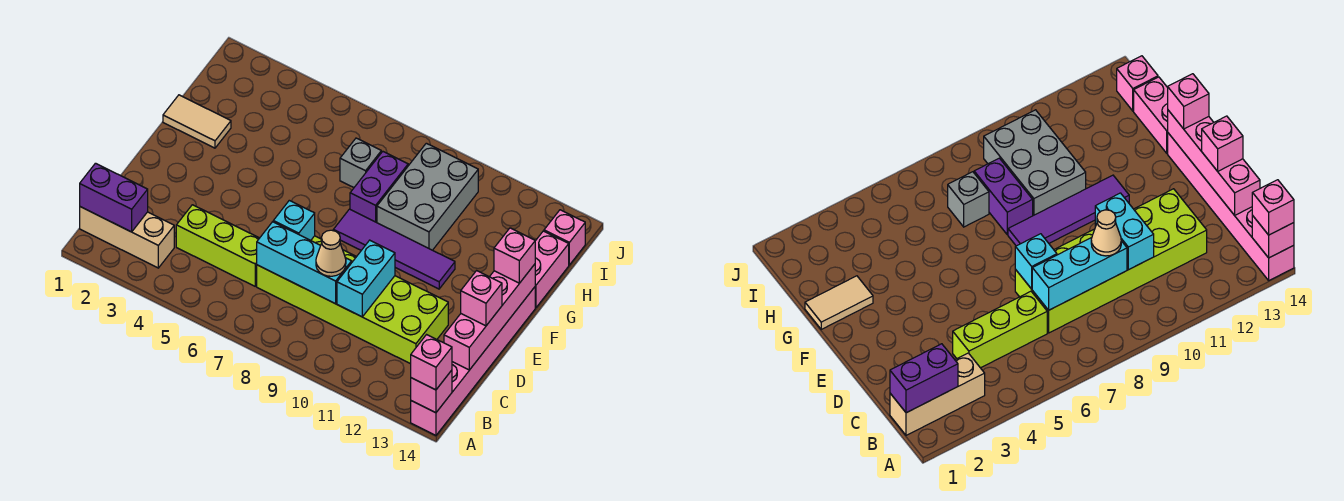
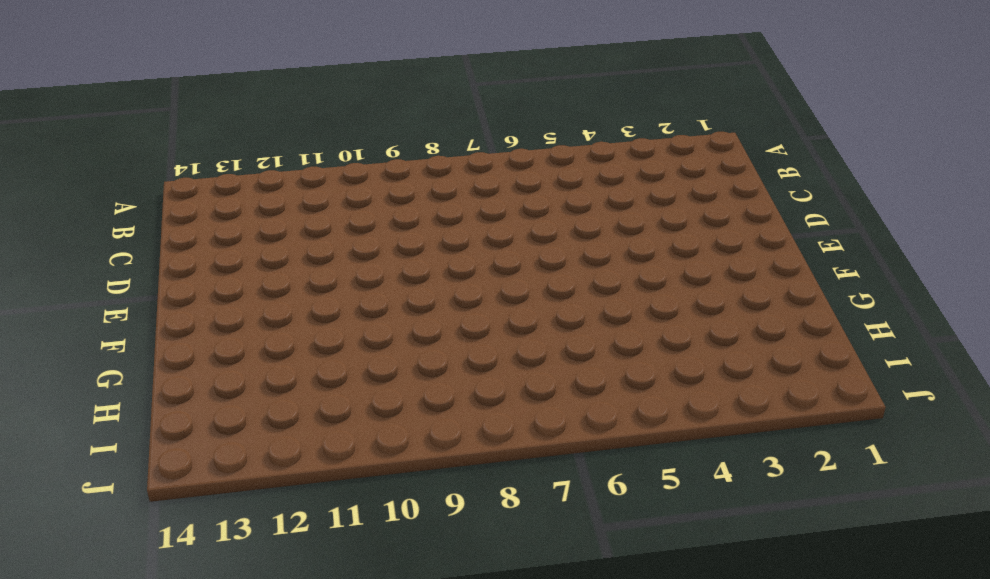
none -> pink 1x6 brick [411,287,535,435]
none -> tan 1x3 brick [80,207,174,268]
none -> lime 1x3 brick [176,205,259,286]

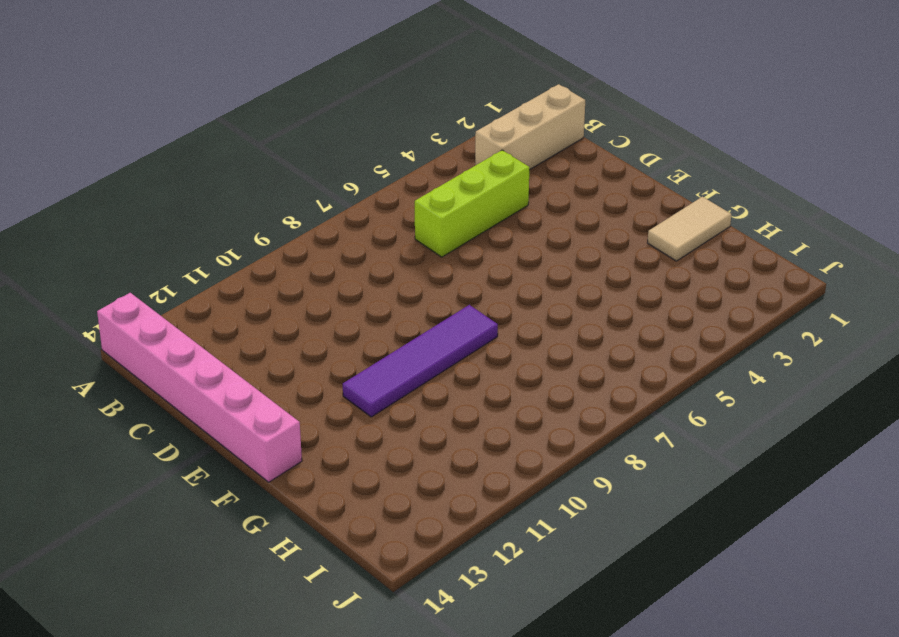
none -> lime 2x6 brick [257,236,448,364]
none -> purple 1x2 brick [350,152,408,223]
none -> grey 2x3 brick [377,143,478,250]

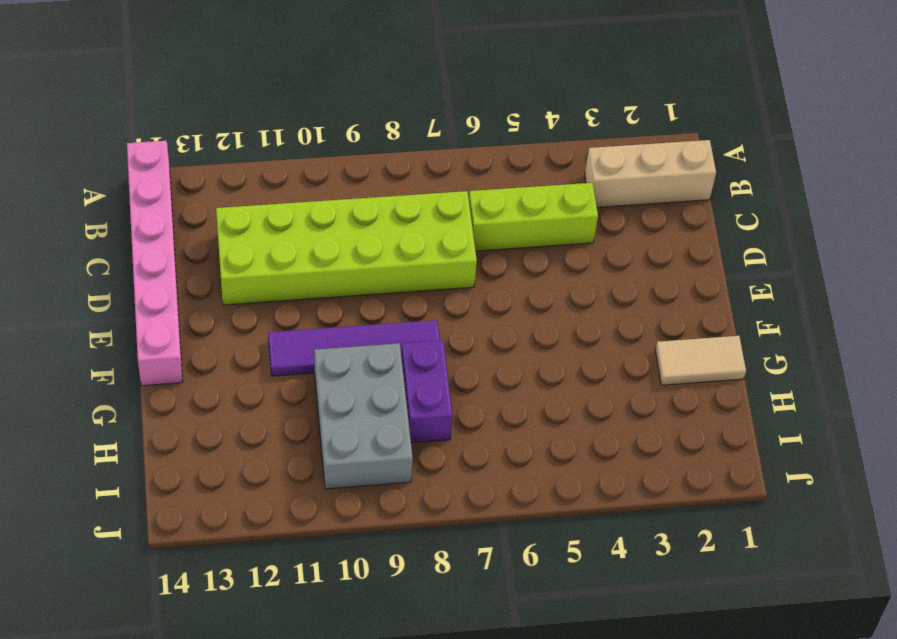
none -> pink 1x2 brick [535,231,569,307]
none -> grey 1x1 brick [340,138,381,187]
none -> pink 1x1 brick [544,210,585,265]

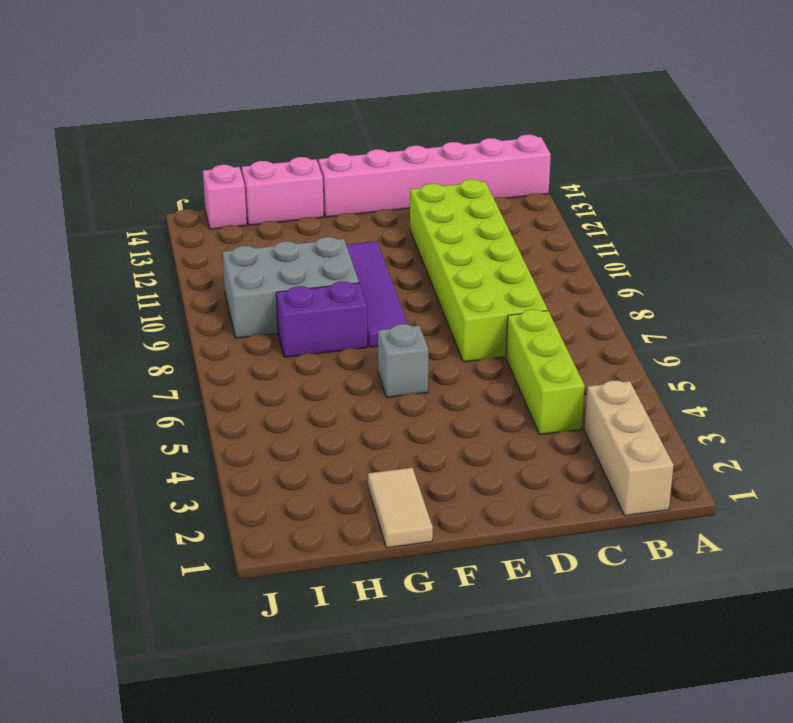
grey 1x1 brick [378,324,428,397] -> grey 1x1 brick moved to [340,138,381,187]
none -> pink 1x1 brick [411,370,452,413]
none -> purple 1x2 brick [80,163,148,232]
none -> cyan 1x3 brick [257,222,352,304]

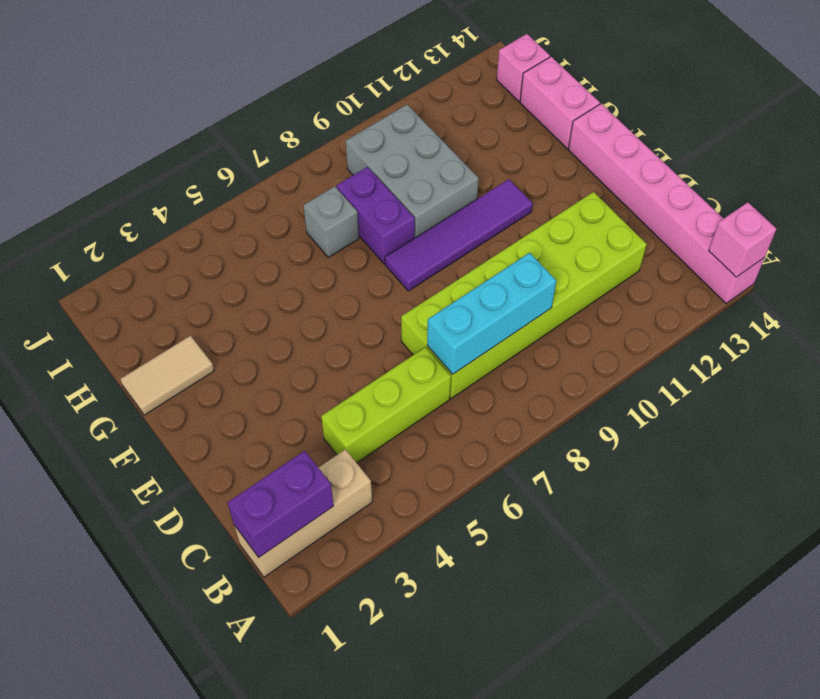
none -> cyan 1x2 brick [337,240,395,317]
none -> pink 1x4 brick [444,264,535,370]
none -> cyan 1x1 brick [273,200,315,240]

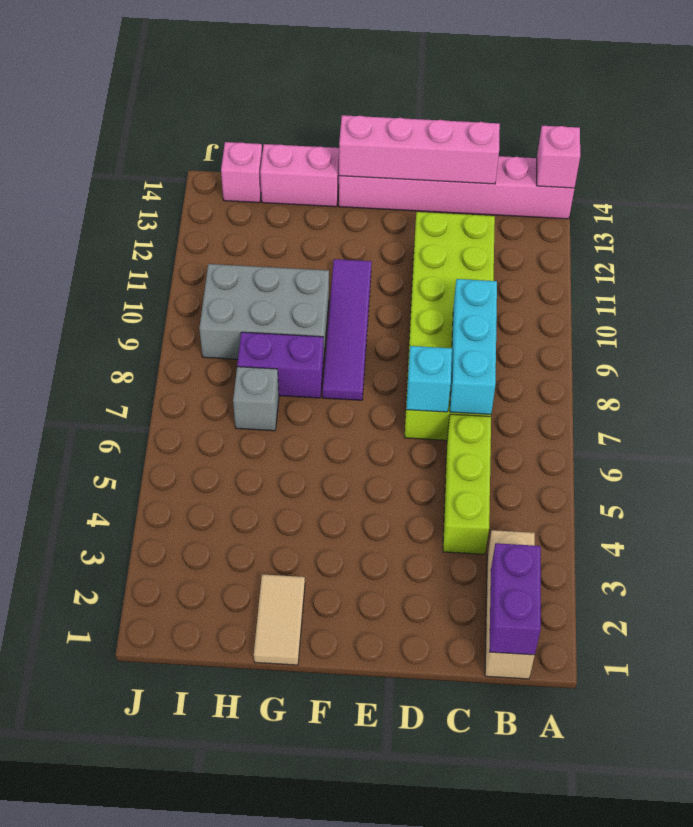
none -> cyan 1x2 brick [337,240,395,317]
none -> pink 1x1 brick [411,335,452,390]
none -> tan 1x1 cone [316,230,346,276]

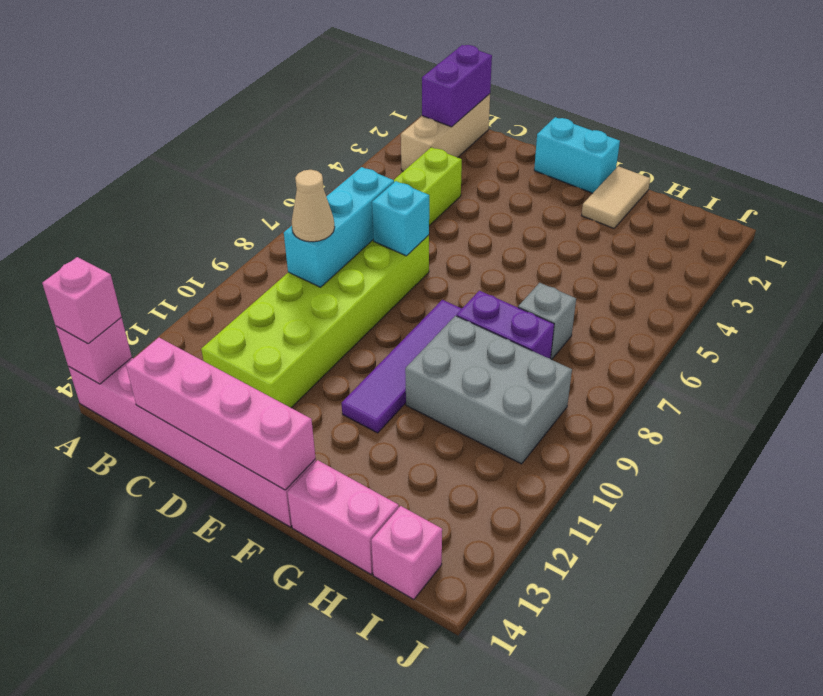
cyan 1x2 brick [534,117,620,193] -> cyan 1x2 brick moved to [337,240,395,317]
none -> pink 1x1 brick [461,271,502,326]
none -> pink 1x1 brick [494,228,535,283]

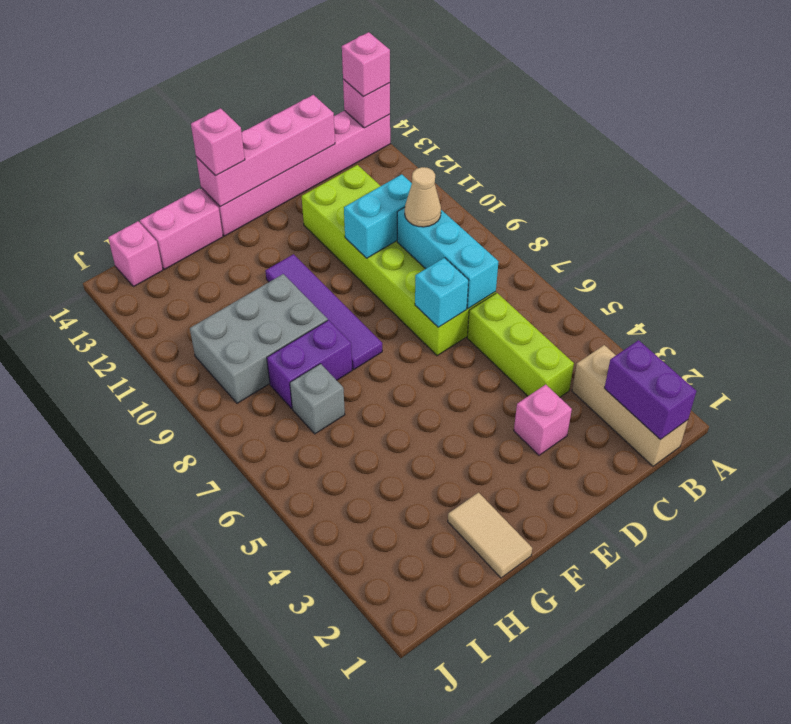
pink 1x1 brick [514,385,572,455] -> pink 1x1 brick moved to [461,271,502,326]

